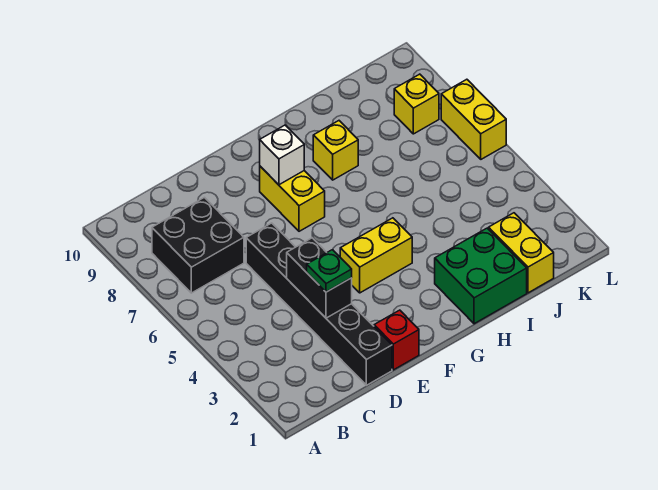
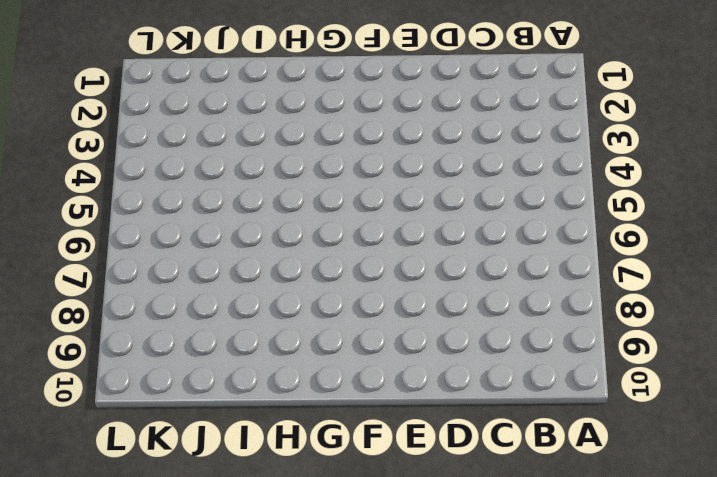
none -> black 2x2 brick [152,197,244,293]
none -> black 1x6 brick [246,223,392,385]
none -> red 1x1 brick [374,310,419,370]

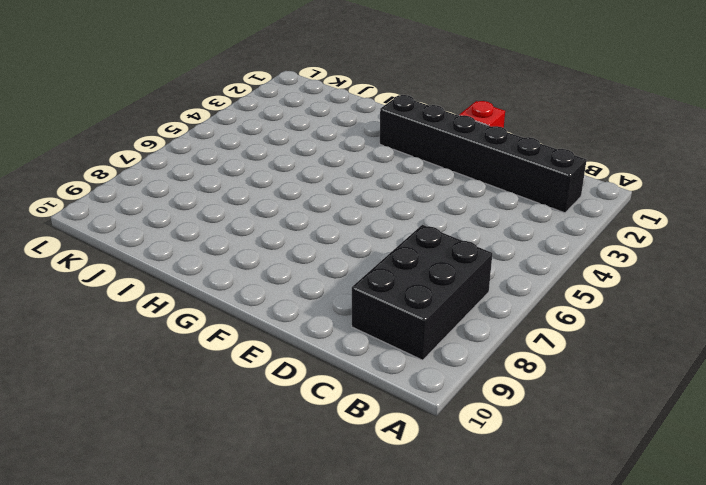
black 1x6 brick [380,95,586,213] -> black 1x6 brick turned to [246,223,392,385]
black 2x3 brick [352,225,492,360] -> black 2x2 brick [152,197,244,293]
none -> yellow 1x2 brick [340,218,412,293]
none -> yellow 1x2 brick [260,166,325,231]
none -> green 2x2 brick [435,228,527,324]

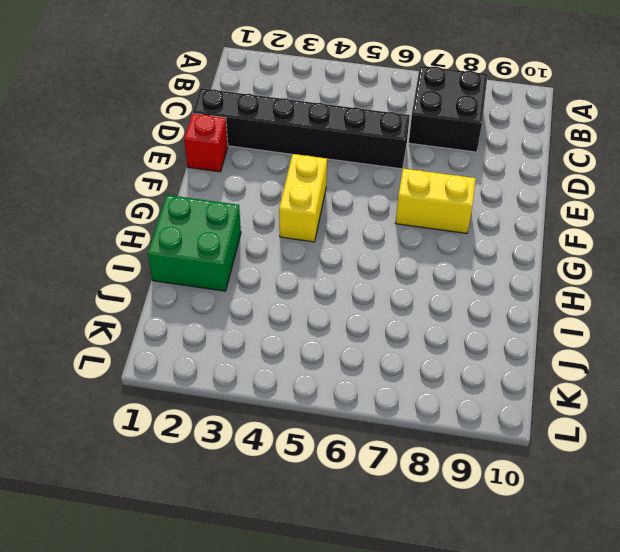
none -> yellow 1x1 brick [313,121,358,180]
none -> yellow 1x2 brick [489,213,554,293]
none -> yellow 1x1 brick [394,74,439,134]

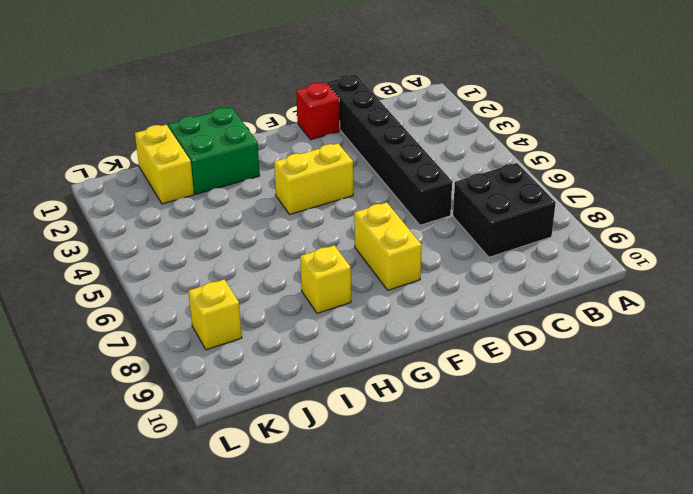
none -> yellow 1x2 brick [441,79,506,159]
none -> black 1x2 brick [287,238,352,318]
none -> white 1x1 brick [260,125,304,185]

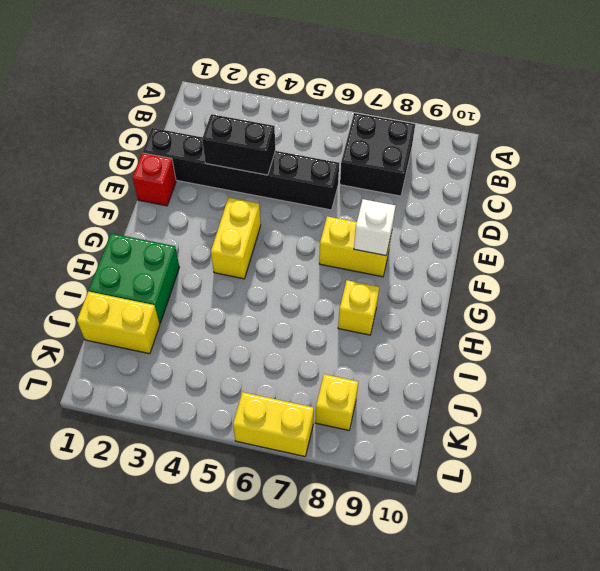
none -> green 1x1 plate [307,250,352,292]

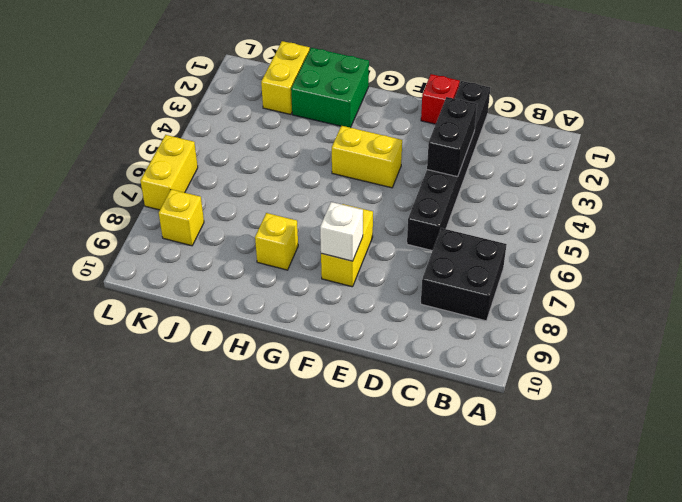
none -> green 1x1 plate [307,250,352,292]

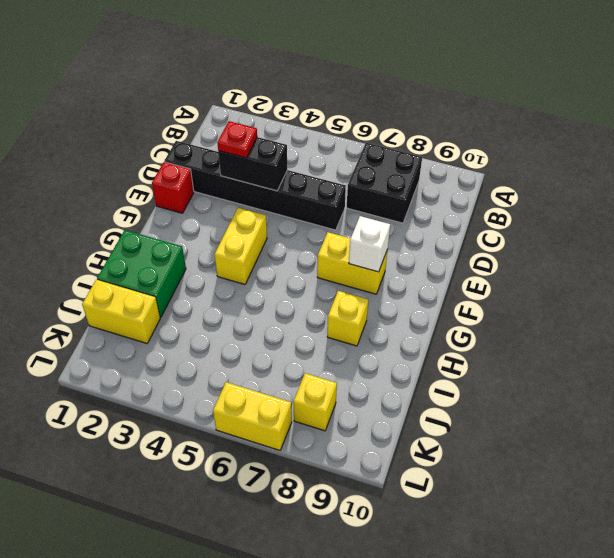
red 1x1 plate [217,121,257,158] -> green 1x1 plate [307,250,352,292]

